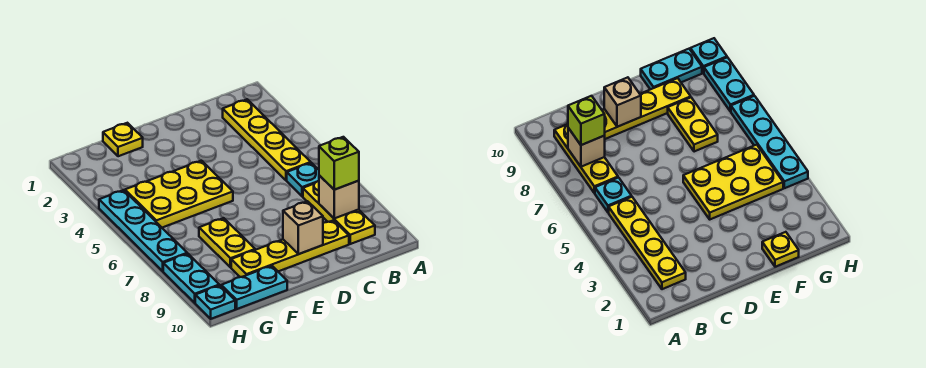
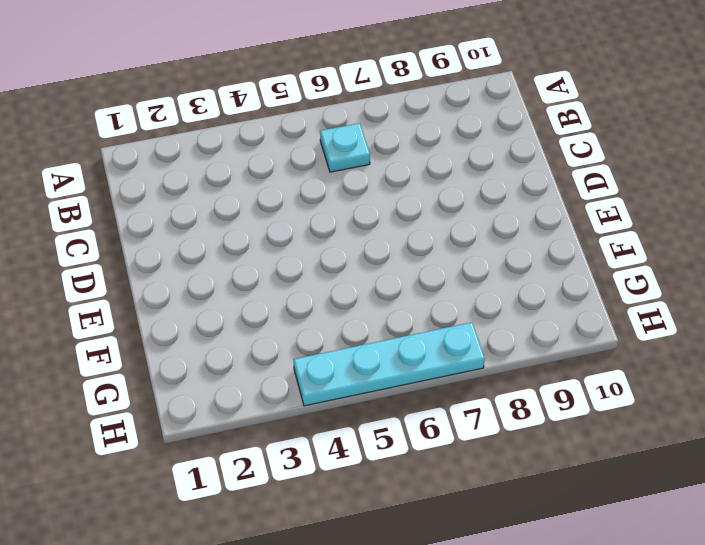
none -> yellow 1x4 plate [223,99,311,181]
none -> yellow 1x3 plate [303,181,375,244]
none -> yellow 1x4 plate [231,220,349,277]

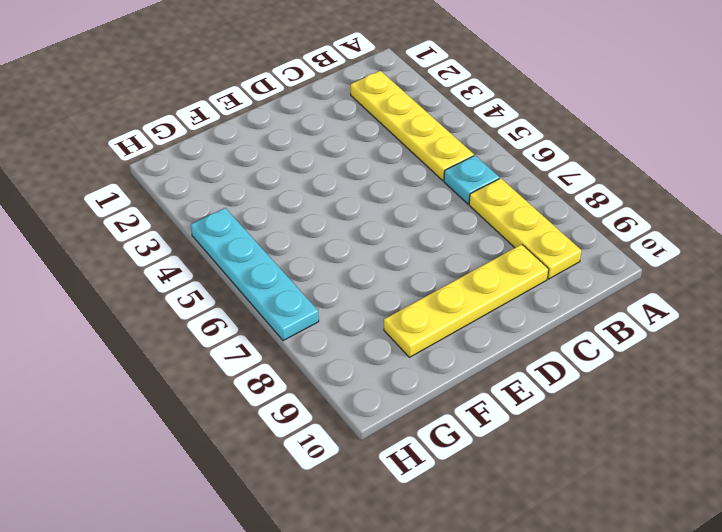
none -> yellow 2x3 plate [125,161,233,228]
none -> yellow 1x1 plate [103,123,143,156]
none -> yellow 1x2 plate [199,218,255,268]

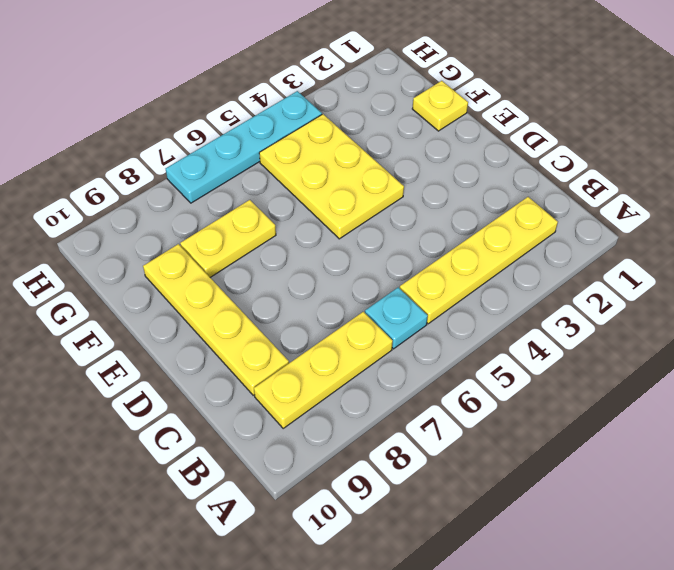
none -> cyan 1x2 plate [221,266,287,309]
none -> cyan 1x2 plate [163,254,219,303]
none -> cyan 1x1 plate [195,285,235,319]

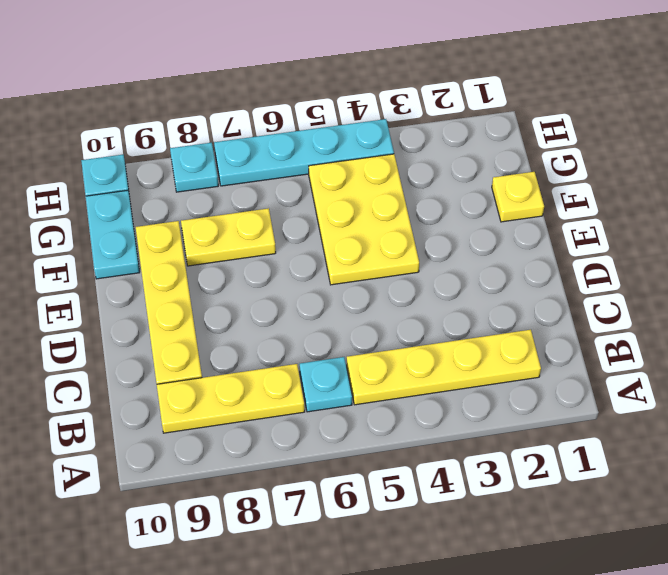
cyan 1x1 plate [170,143,218,192] -> cyan 1x2 plate [163,254,219,303]
none -> tan 1x1 brick [319,175,359,218]
none -> tan 1x1 brick [283,201,323,254]
none -> lime 1x1 brick [319,137,359,190]

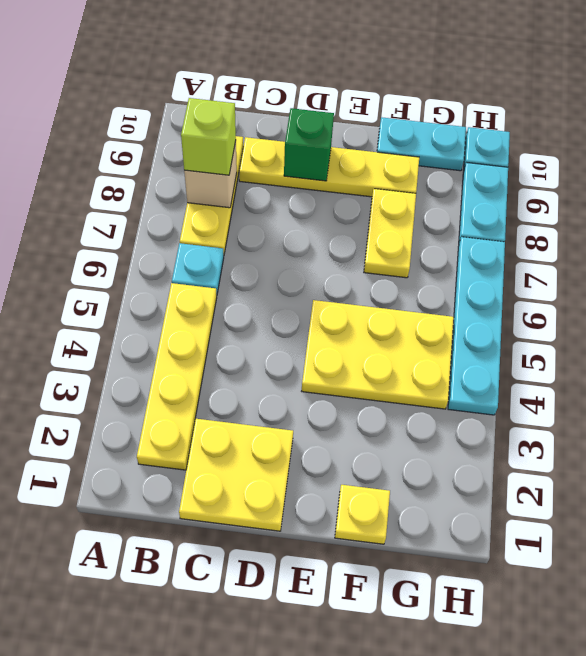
yellow 2x2 plate [179,419,293,531] -> none
green 1x1 brick [284,108,334,181] -> tan 1x1 brick [283,201,323,254]

